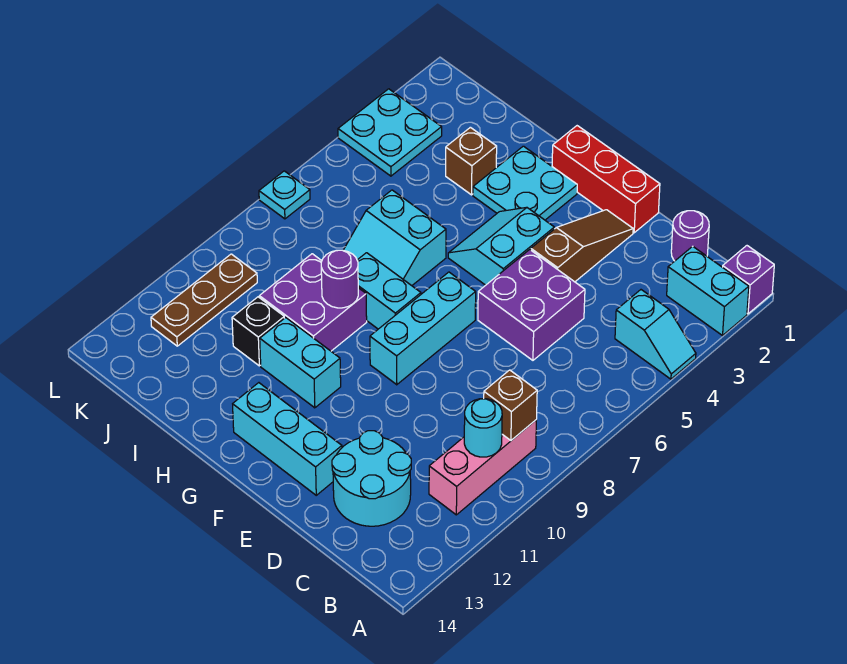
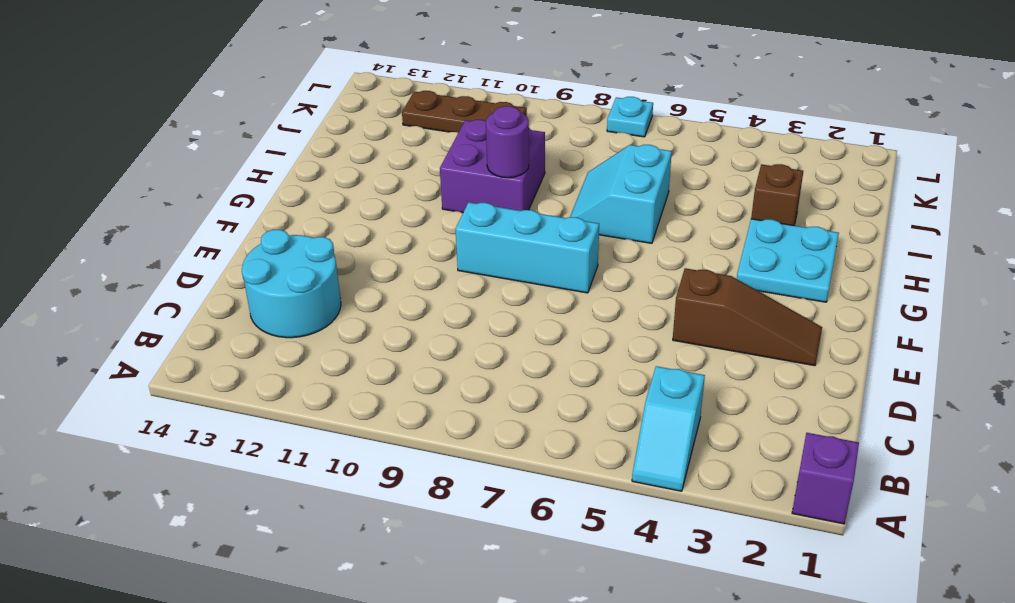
none -> cyan 1x2 brick [667,246,749,336]
none -> pink 1x3 brick [429,420,536,515]
none -> purple 1x1 round brick [671,211,709,261]

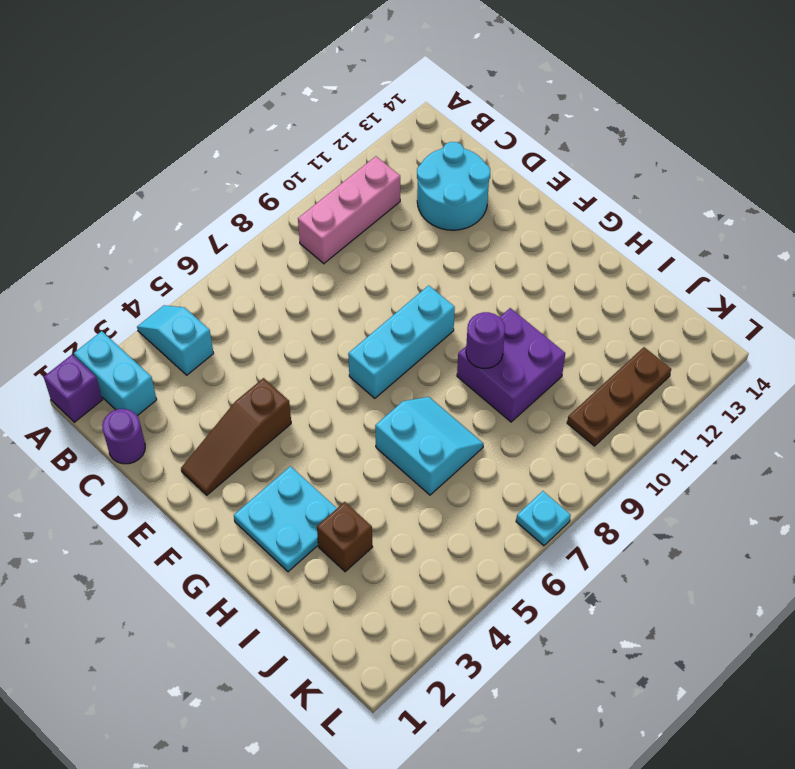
none -> purple 2x2 brick [478,249,585,360]
none -> red 1x3 brick [552,126,660,233]
none -> cyan 1x3 brick [233,383,342,495]

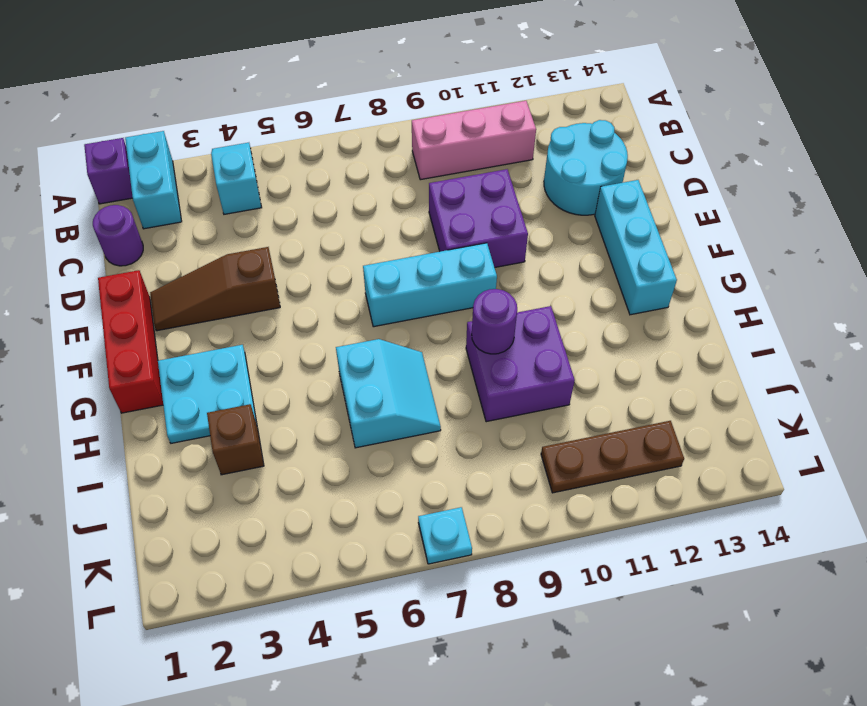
purple 2x2 brick [429,169,528,268] -> purple 2x2 brick moved to [478,249,585,360]
none -> cyan 2x2 slope [448,207,554,285]
none -> cyan 1x2 brick [357,253,421,329]
none -> cyan 1x2 brick [260,318,341,408]

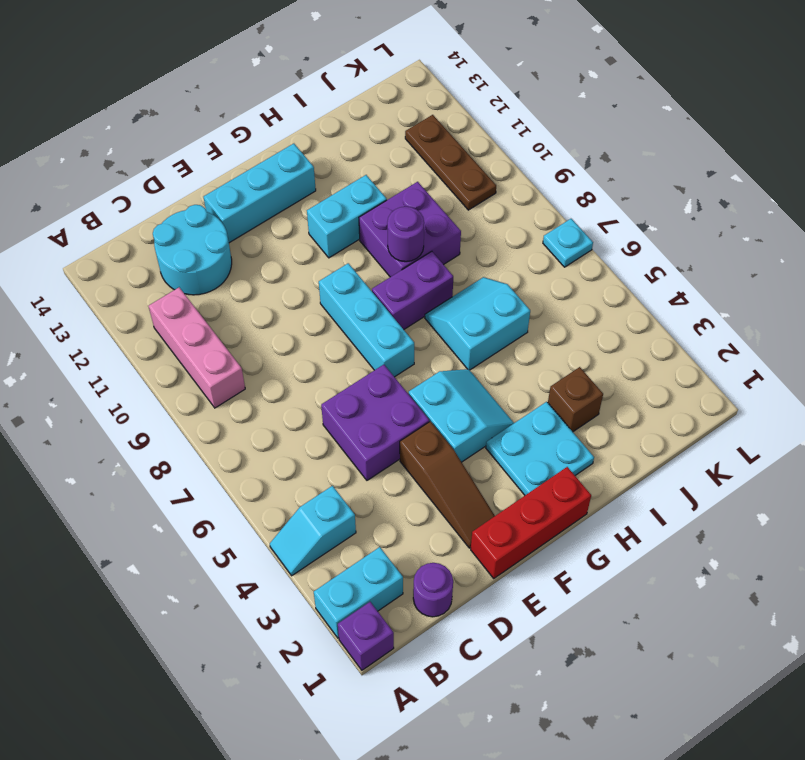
purple 1x2 brick [372,251,453,329] -> cyan 1x2 brick [357,253,421,329]
none -> black 1x1 brick [232,297,284,366]
none -> cyan 2x2 plate [338,89,442,176]
none -> brown 1x1 brick [484,370,537,440]

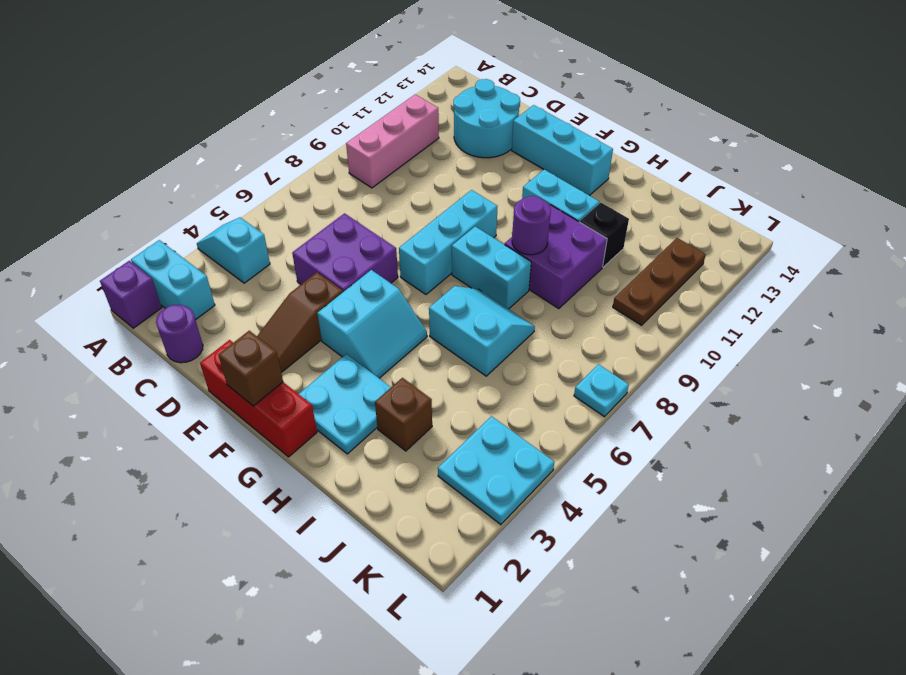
brown 1x1 brick [218,331,283,406] -> brown 1x1 brick moved to [484,370,537,440]
none -> cyan 1x1 round brick [464,399,502,457]

